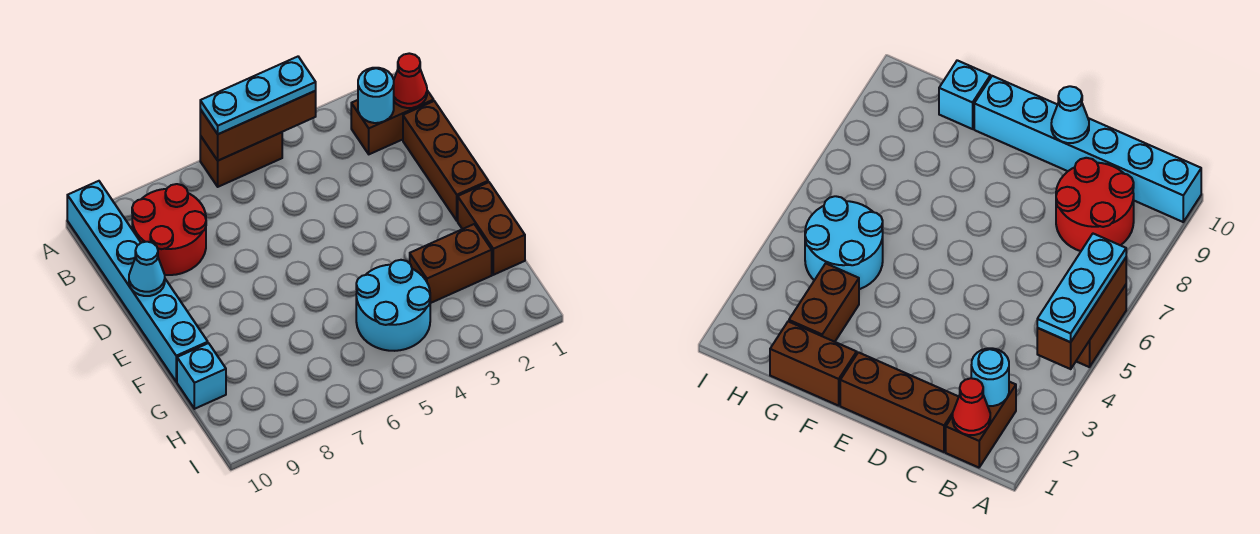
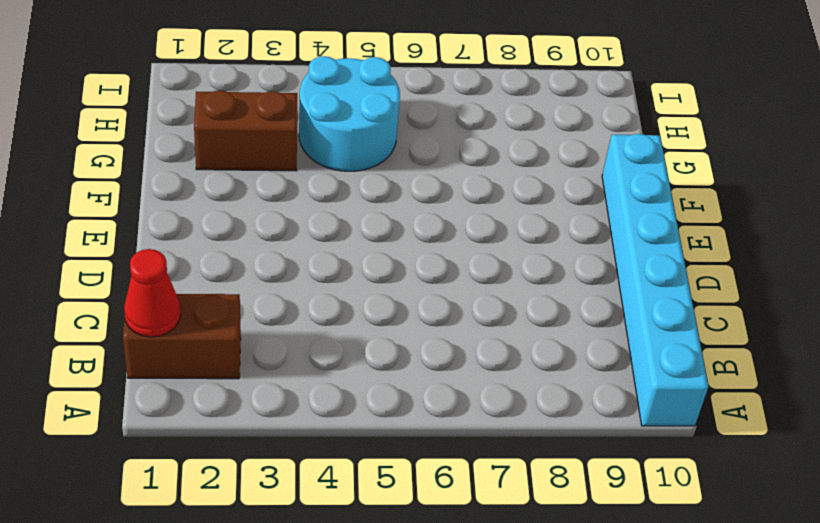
none -> brown 1x2 brick [200,132,282,187]
none -> red 2x2 round brick [132,184,206,275]
none -> brown 1x3 brick [403,101,488,221]

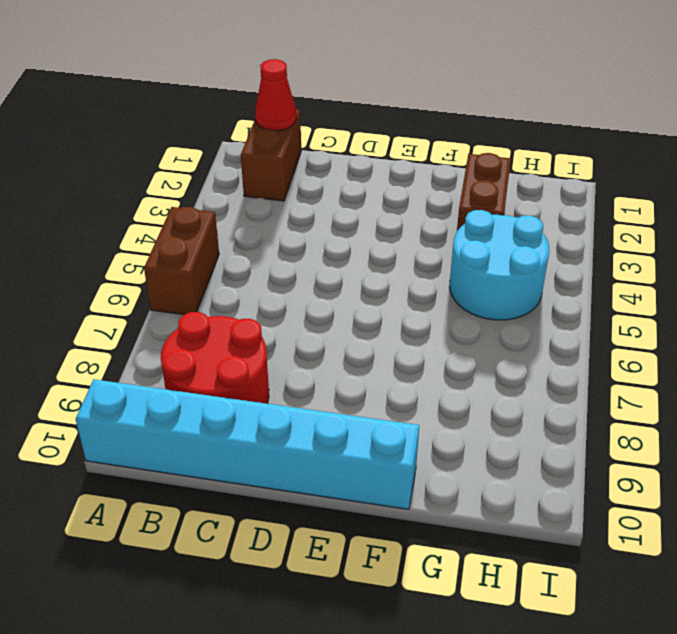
none -> brown 1x3 brick [403,101,488,221]
none -> brown 1x2 brick [458,182,525,275]
none -> cyan 1x1 brick [177,343,226,409]

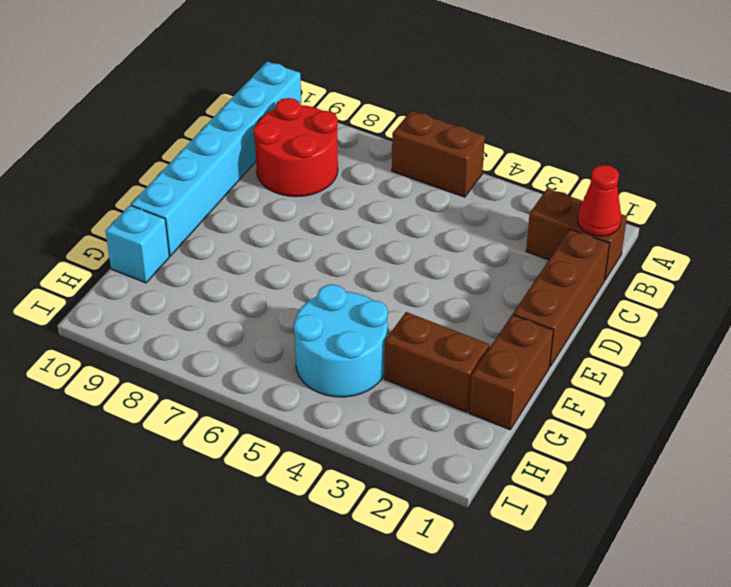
none -> brown 1x3 brick [200,91,316,161]
none -> cyan 1x1 round brick [358,68,394,123]
none -> cyan 1x1 cone [129,242,165,296]

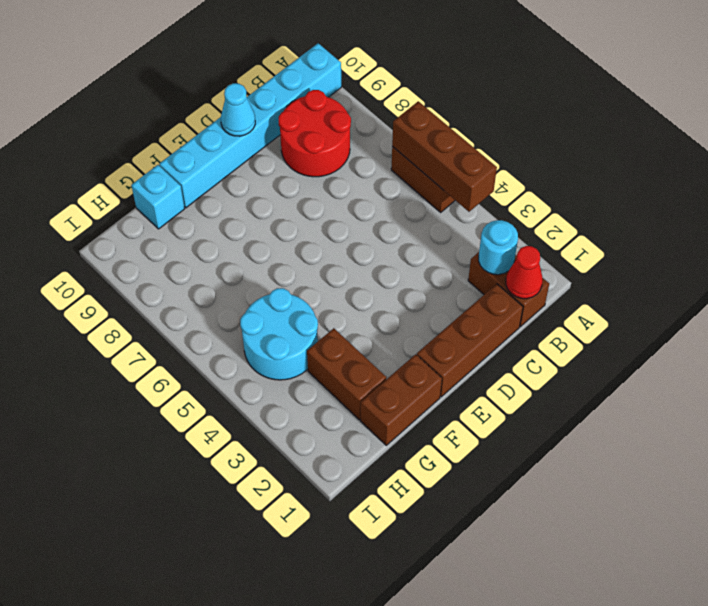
none -> cyan 1x3 plate [200,57,316,134]

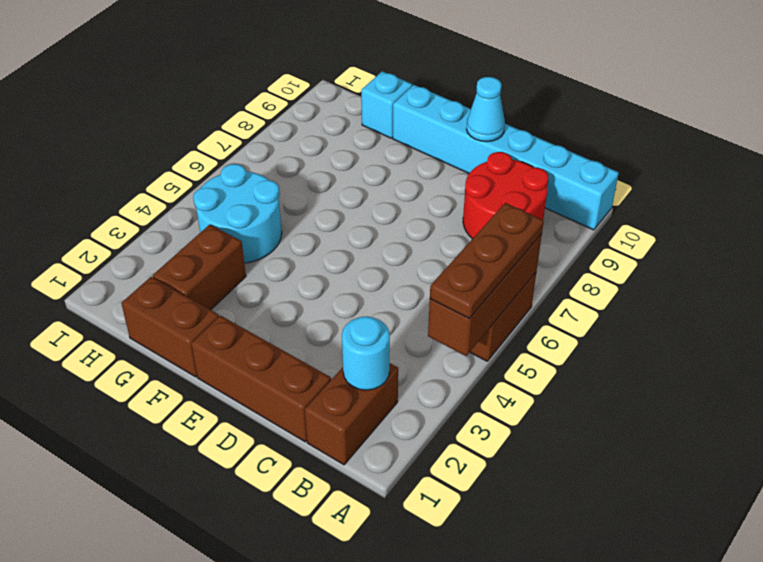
brown 1x3 plate [430,203,544,319] -> cyan 1x3 plate [200,57,316,134]
none -> red 1x1 cone [394,53,427,108]

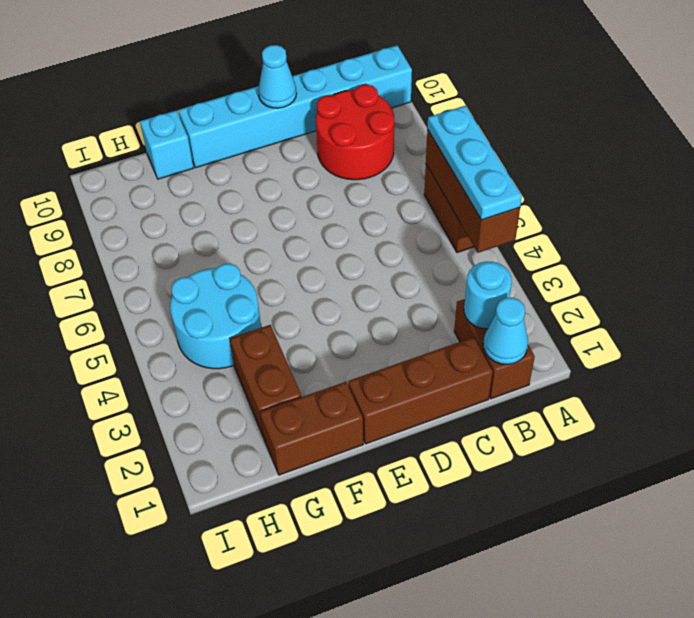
cyan 1x1 cone [483,297,528,364] -> red 1x1 cone [394,53,427,108]

